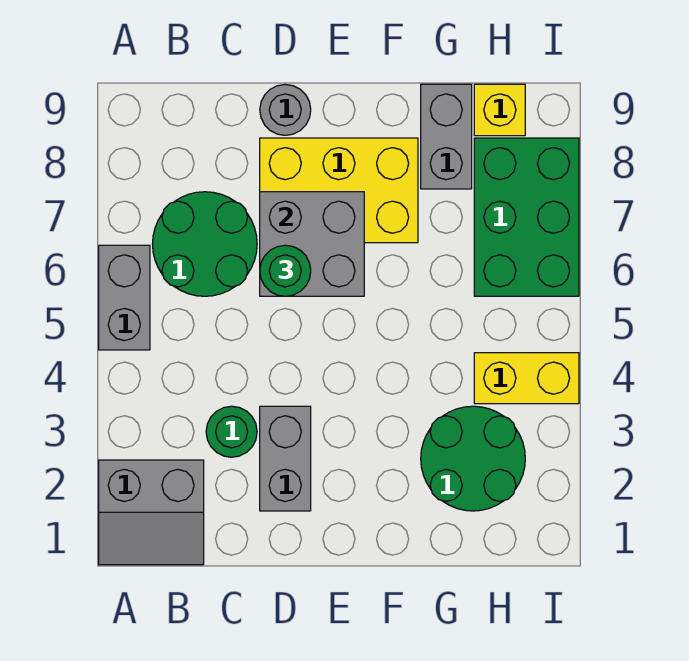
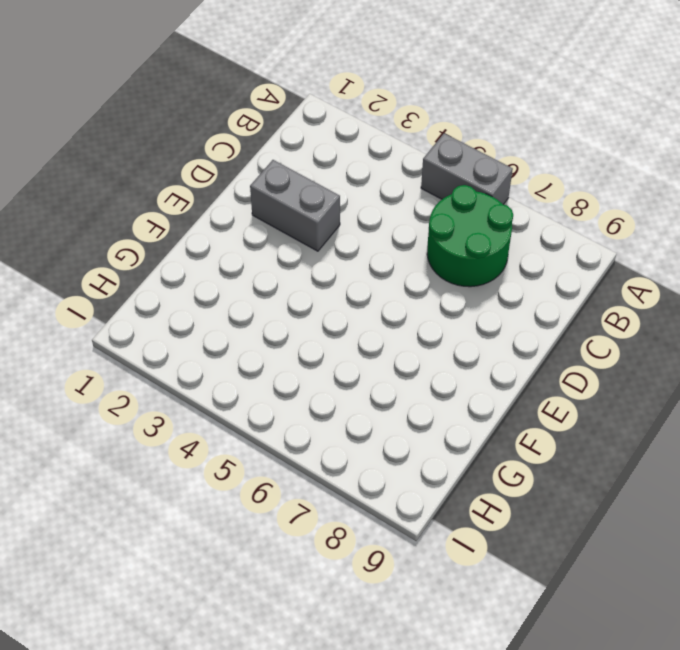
none -> grey 2x2 slope [99,460,204,565]
none -> green 1x1 round brick [206,406,257,457]
none -> yellow 2x3 brick [260,138,418,243]

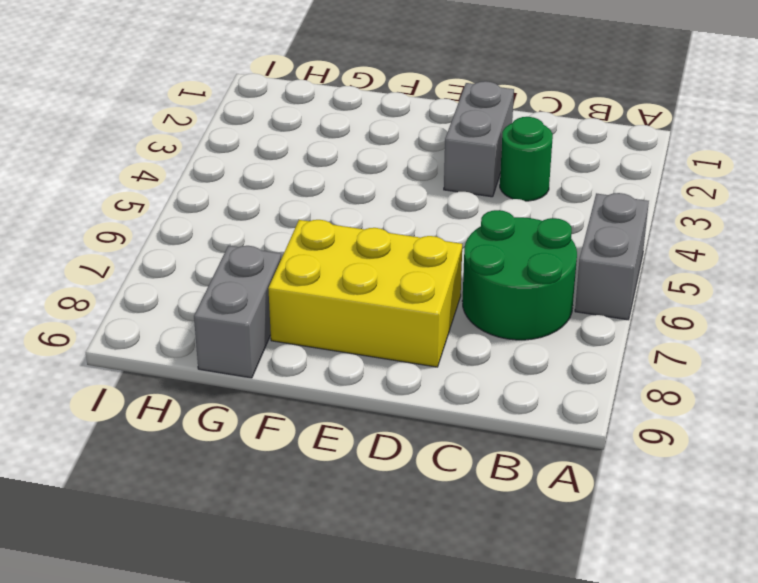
none -> grey 2x2 slope [99,460,204,565]
none -> grey 1x1 round brick [260,84,311,135]
none -> green 2x2 round brick [421,406,525,511]

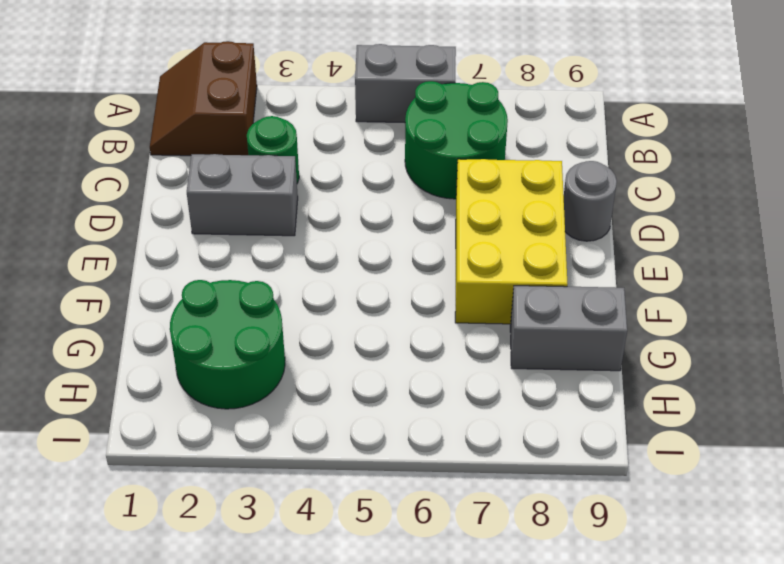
brown 2x2 slope [150,41,257,156] -> grey 2x2 slope [99,460,204,565]
none -> yellow 1x2 brick [474,353,579,404]
none -> green 2x3 brick [474,138,579,296]
none -> yellow 1x1 brick [474,84,525,136]

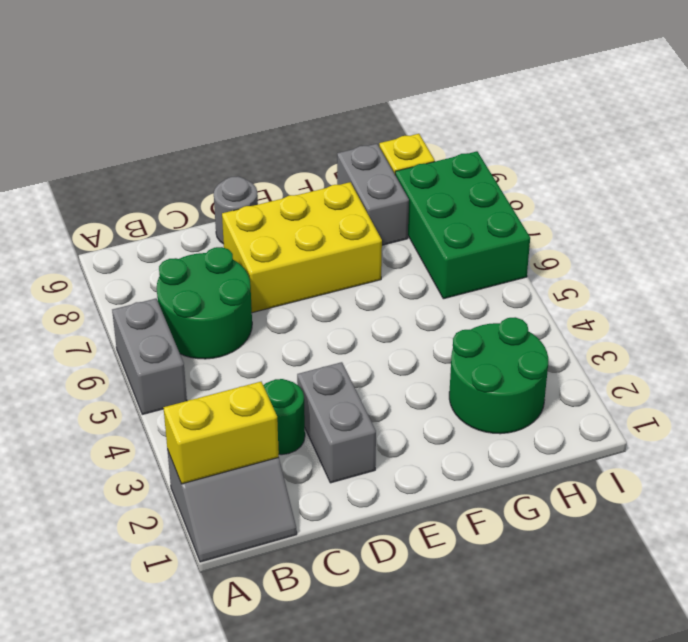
yellow 1x2 brick [164,382,279,484] -> yellow 1x2 brick moved to [474,353,579,404]
none -> grey 2x2 brick [260,192,364,296]
none -> green 1x1 round brick [260,245,311,296]

